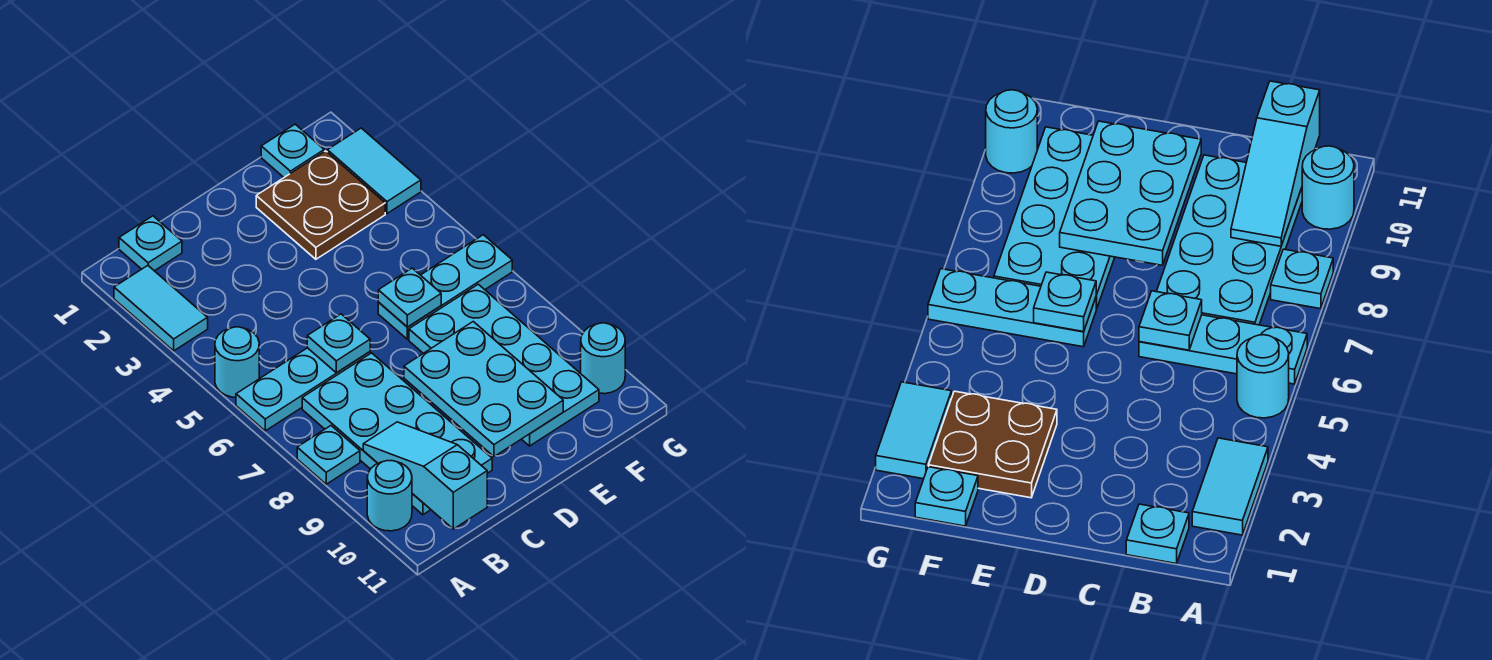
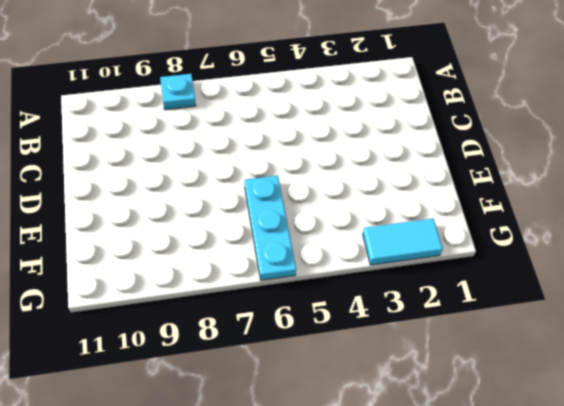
none -> cyan 1x2 tile [114,266,208,351]
none -> cyan 1x1 round brick [215,327,259,397]
none -> cyan 1x3 plate [236,348,370,431]

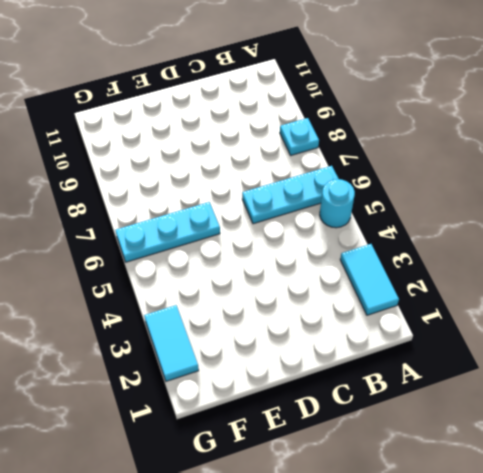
none -> cyan 1x1 round brick [367,461,412,531]
none -> cyan 1x1 plate [119,216,182,271]
none -> cyan 2x4 plate [302,353,492,515]

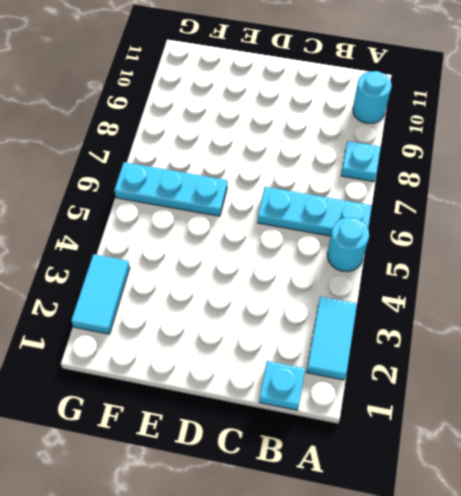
none -> cyan 2x4 plate [302,353,492,515]
none -> brown 2x2 plate [256,151,385,259]
none -> cyan 2x4 plate [409,284,599,446]

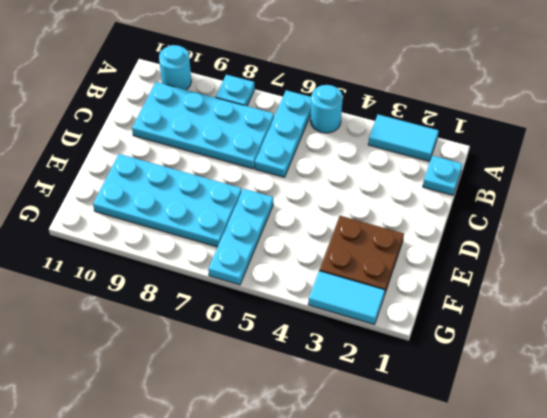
none -> cyan 1x1 plate [261,124,324,177]
none -> cyan 1x1 round brick [581,323,625,394]
none -> cyan 1x3 slope [363,422,487,529]

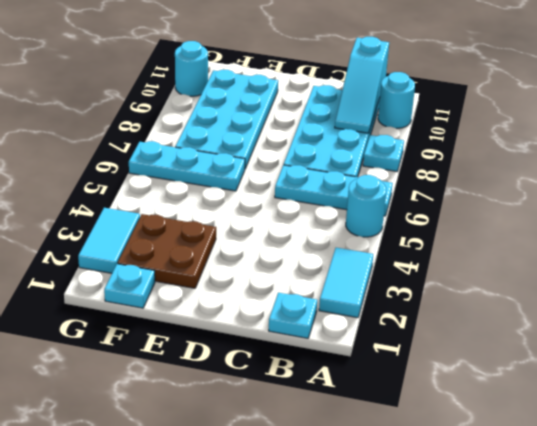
none -> cyan 1x1 plate [307,314,370,373]
none -> cyan 2x3 plate [404,322,563,456]
none -> cyan 1x1 plate [378,268,441,327]

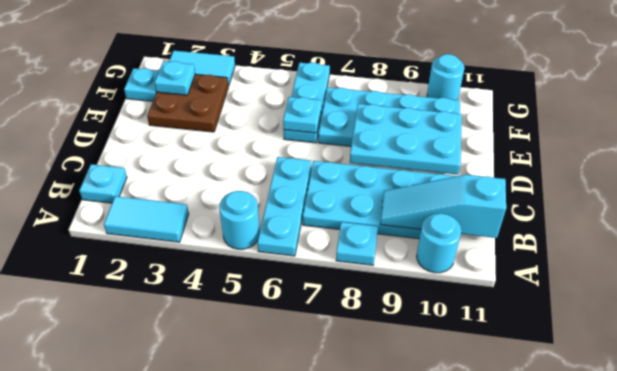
cyan 1x1 plate [155,61,195,95] -> cyan 1x1 plate moved to [307,314,370,373]

